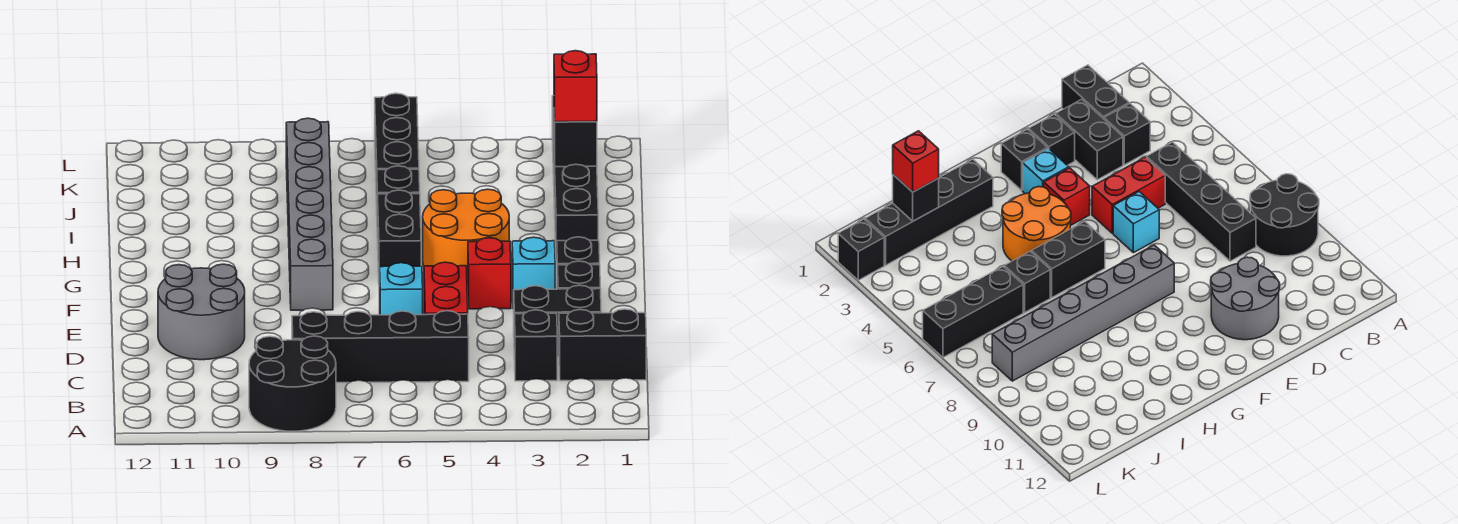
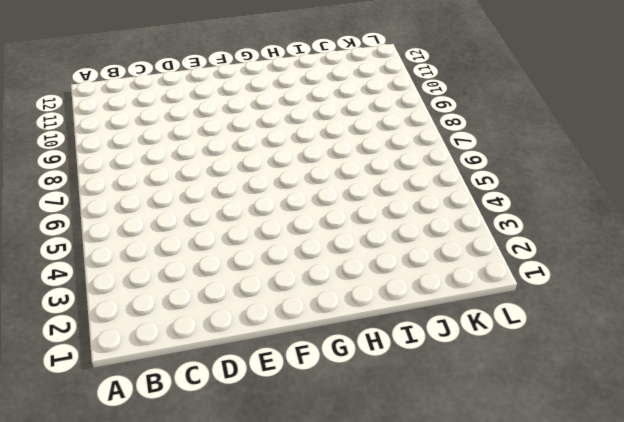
none -> black 2x2 round brick [249,336,336,431]
none -> black 1x2 brick [559,309,646,381]
none -> black 1x1 brick [514,310,557,381]

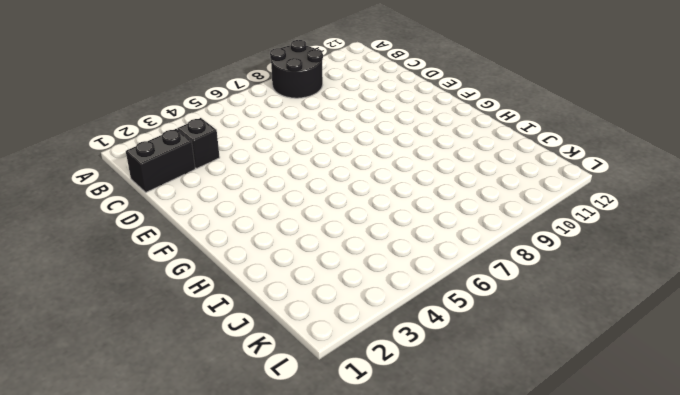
none -> black 1x4 brick [292,311,469,383]
none -> black 1x2 brick [514,285,601,357]
none -> red 1x2 brick [424,262,468,315]

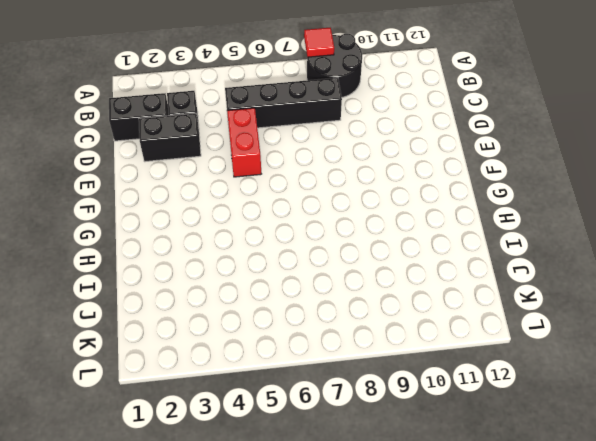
red 1x1 tile [304,28,334,57] -> none
none -> grey 2x2 round brick [158,264,245,360]
none -> black 1x1 brick [557,261,600,289]
none -> cyan 1x1 brick [380,263,423,315]

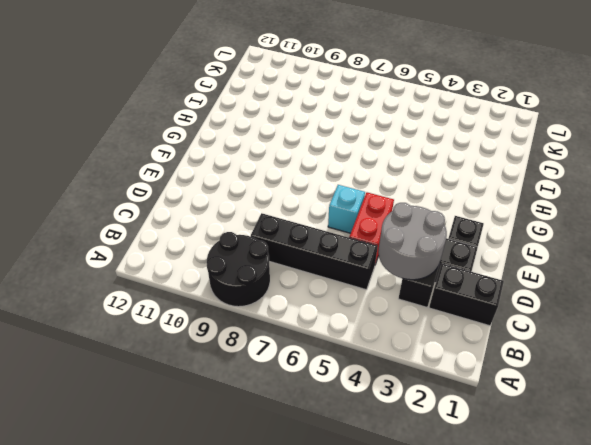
grey 2x2 round brick [378,203,447,280] -> grey 2x2 round brick moved to [158,264,245,360]
none -> black 1x1 brick [557,237,600,265]
none -> cyan 1x1 brick [512,237,555,309]
none -> red 1x1 brick [468,238,511,309]

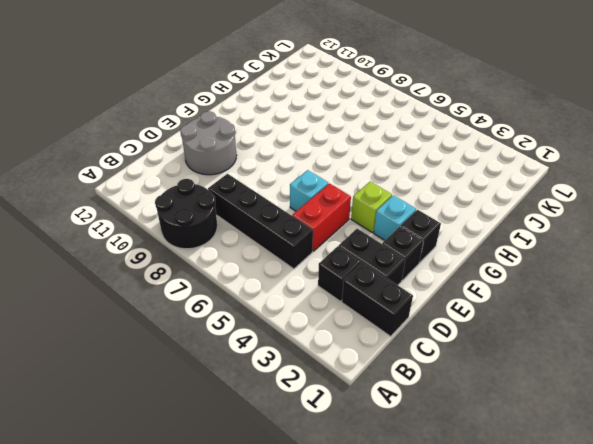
lime 1x1 brick [351,182,392,233] -> red 1x1 brick [468,238,511,309]
none -> grey 1x6 brick [286,118,333,310]
none -> orange 2x2 round brick [423,189,509,285]
none -> black 1x2 brick [377,190,421,286]

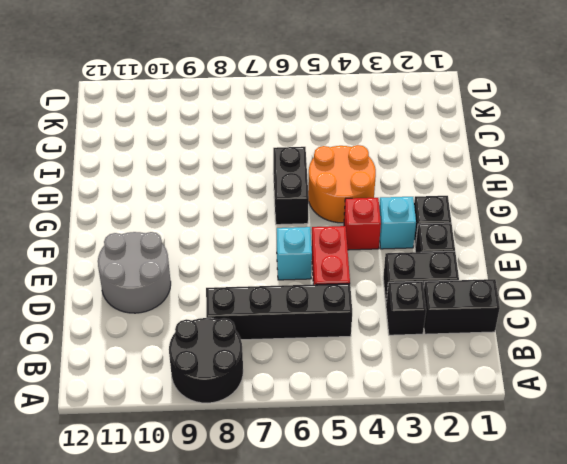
none -> grey 1x6 brick [286,118,333,310]
none -> black 1x4 brick [553,120,598,260]
none -> black 1x1 brick [377,166,420,194]

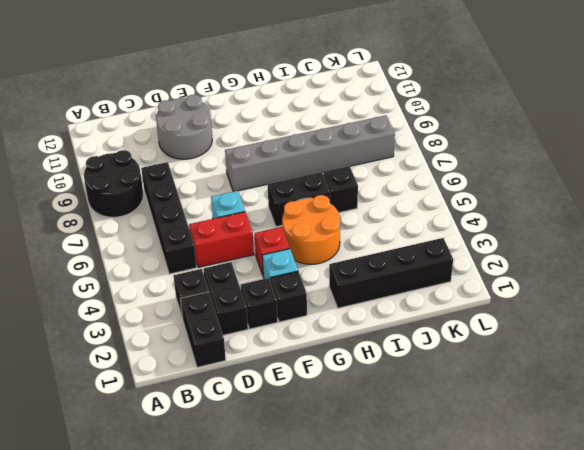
none -> black 1x3 brick [375,93,419,204]
none -> black 1x1 brick [838,219,884,280]
none -> black 1x1 brick [554,119,597,167]

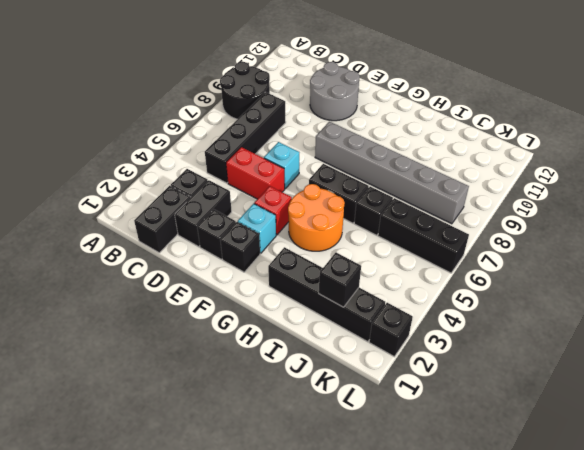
none -> red 1x1 brick [554,51,597,122]

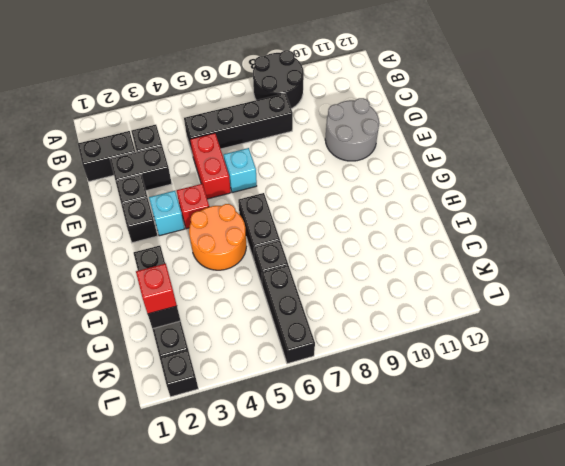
none -> grey 1x6 brick [286,118,333,310]

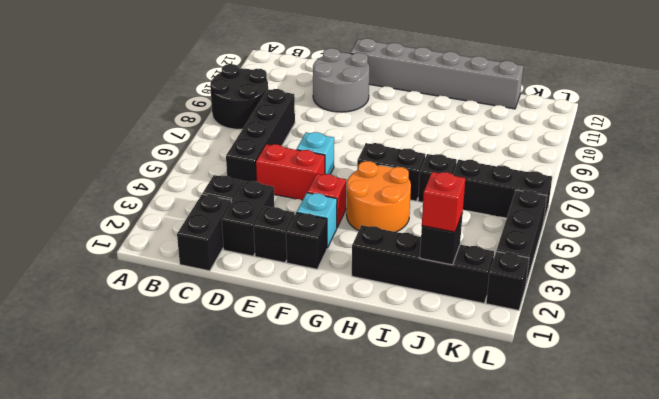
grey 1x6 brick [350,38,523,109] -> grey 1x6 brick moved to [286,118,333,310]
black 1x3 brick [496,190,547,288] -> none

